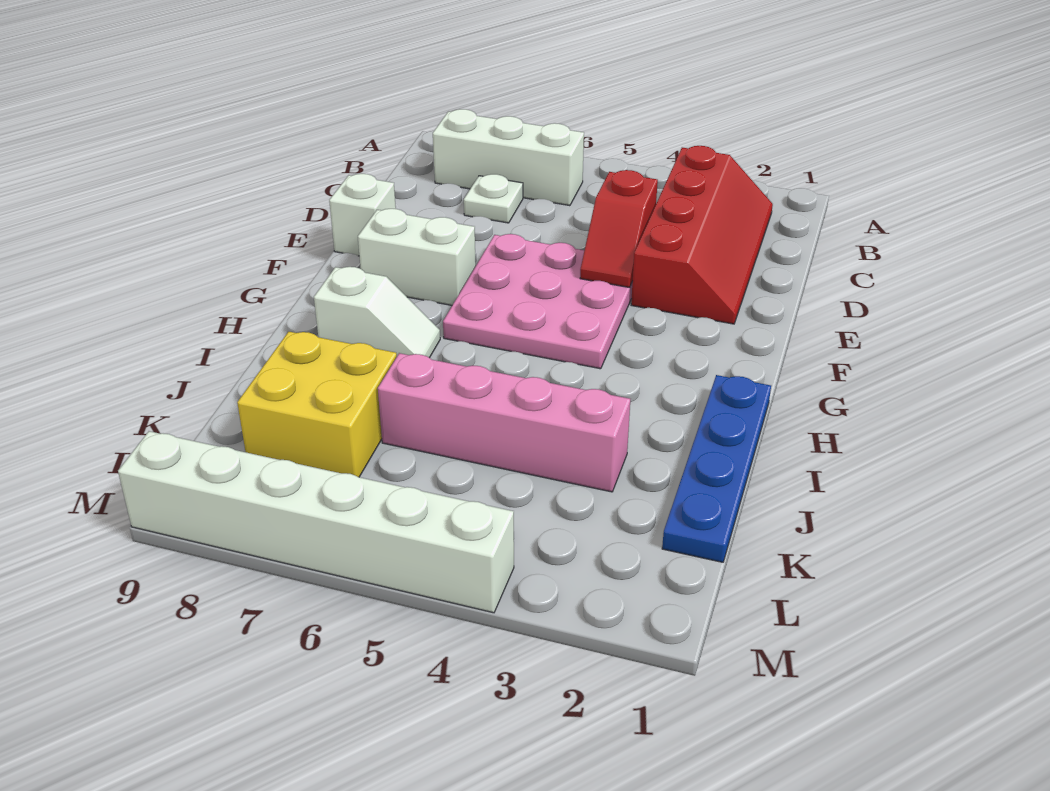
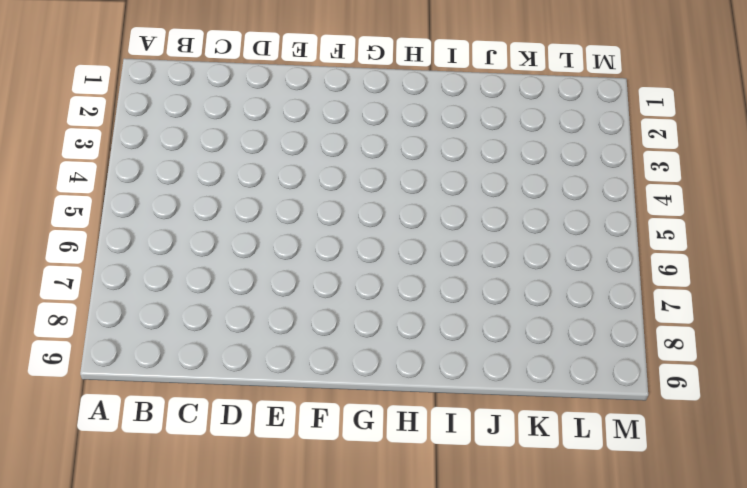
none -> red 2x4 slope [631,146,773,324]
none -> white 1x3 brick [433,109,584,206]
none -> white 1x1 plate [464,174,523,223]

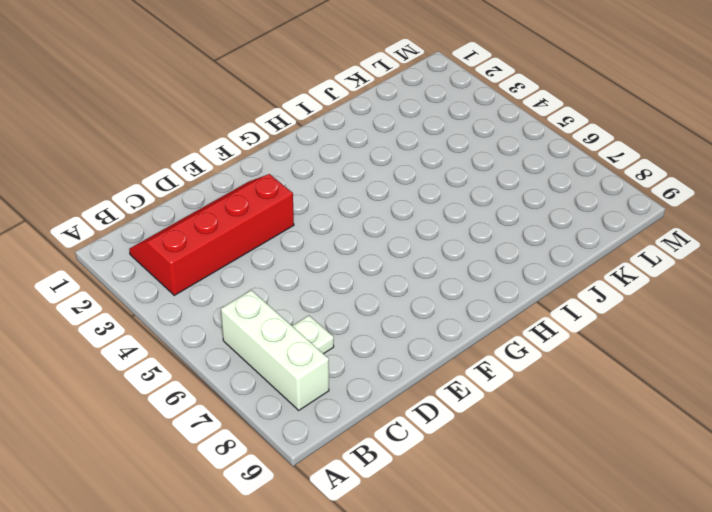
none -> pink 3x3 plate [443,234,632,369]
none -> white 1x1 brick [329,174,396,256]
none -> white 1x2 brick [358,209,476,305]

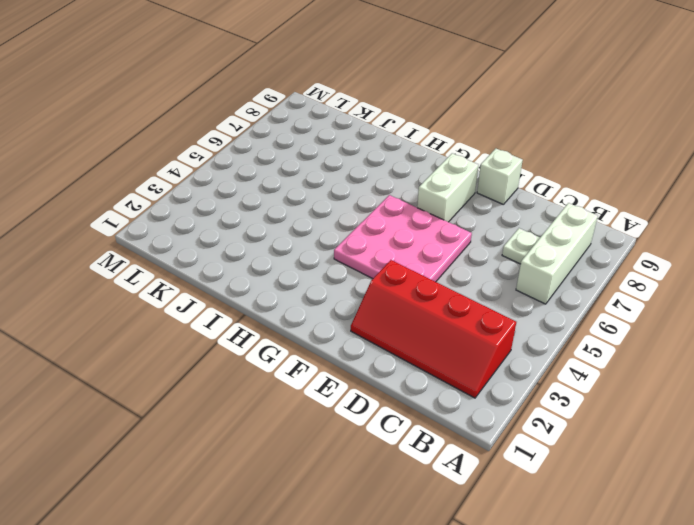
none -> blue 1x4 plate [662,375,771,562]
none -> white 1x2 slope [314,267,440,358]
none -> pink 1x4 brick [378,353,630,492]

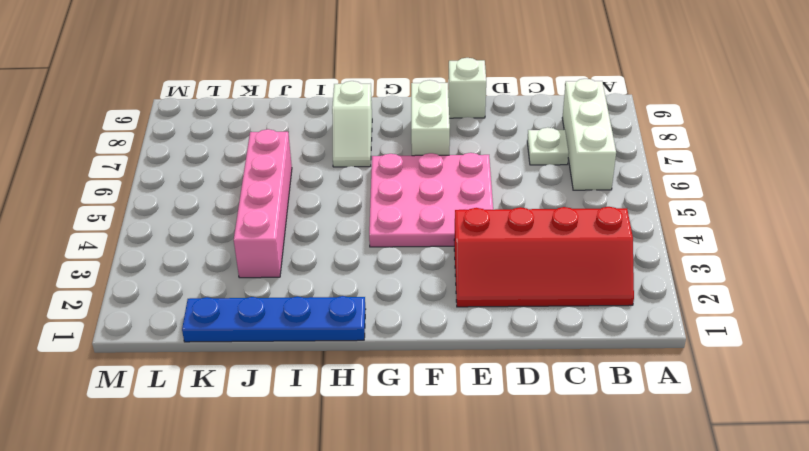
none -> yellow 2x2 brick [237,332,397,477]
none -> white 1x6 brick [118,431,514,613]
none -> red 1x2 slope [580,170,658,287]

